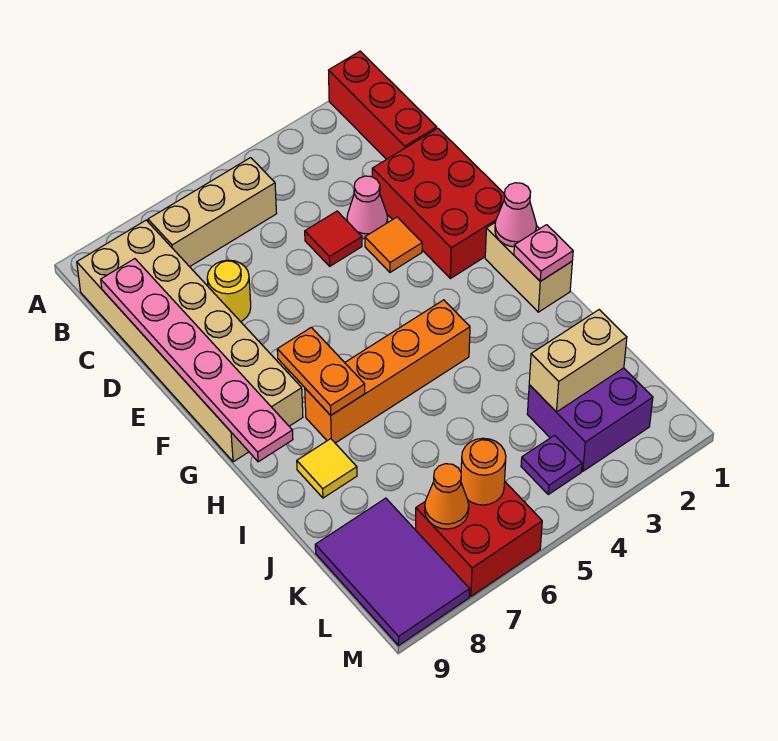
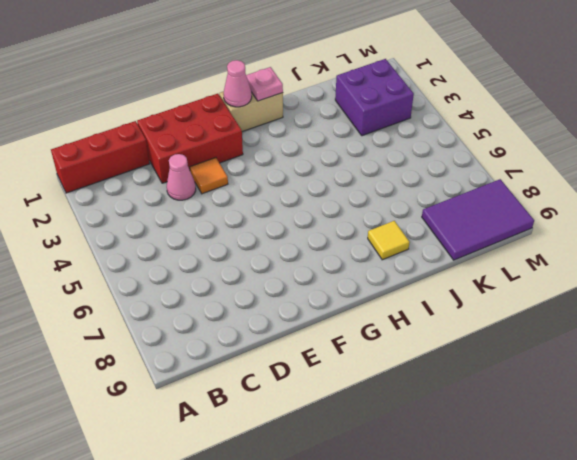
none -> tan 1x3 brick [148,158,277,267]
none -> tan 2x6 brick [77,220,303,462]
none -> red 1x1 tile [305,211,362,266]

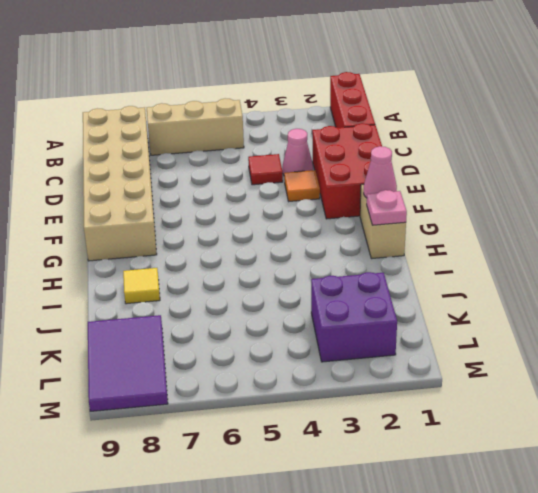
none -> yellow 1x1 round brick [207,260,251,322]
none -> orange 1x4 brick [305,300,470,443]
none -> purple 1x1 plate [521,435,582,494]

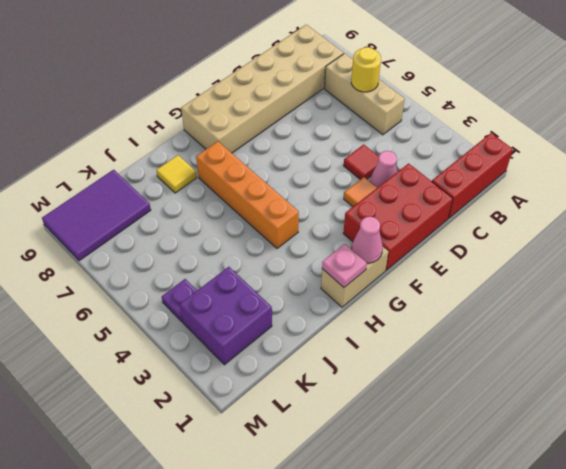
yellow 1x1 round brick [351,47,381,92] -> yellow 1x1 round brick moved to [207,260,251,322]
none -> red 2x2 brick [416,482,542,596]
none -> pink 1x6 plate [101,259,293,462]
none -> orange 1x2 plate [277,327,365,415]

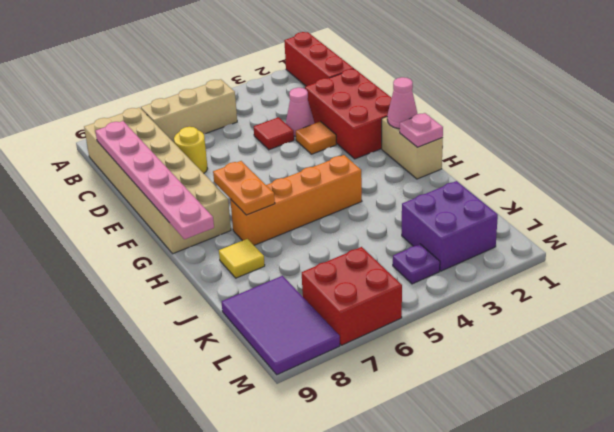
none -> tan 1x2 brick [529,310,627,412]
none -> orange 1x1 round brick [461,438,506,505]
none -> orange 1x1 cone [425,464,469,529]

